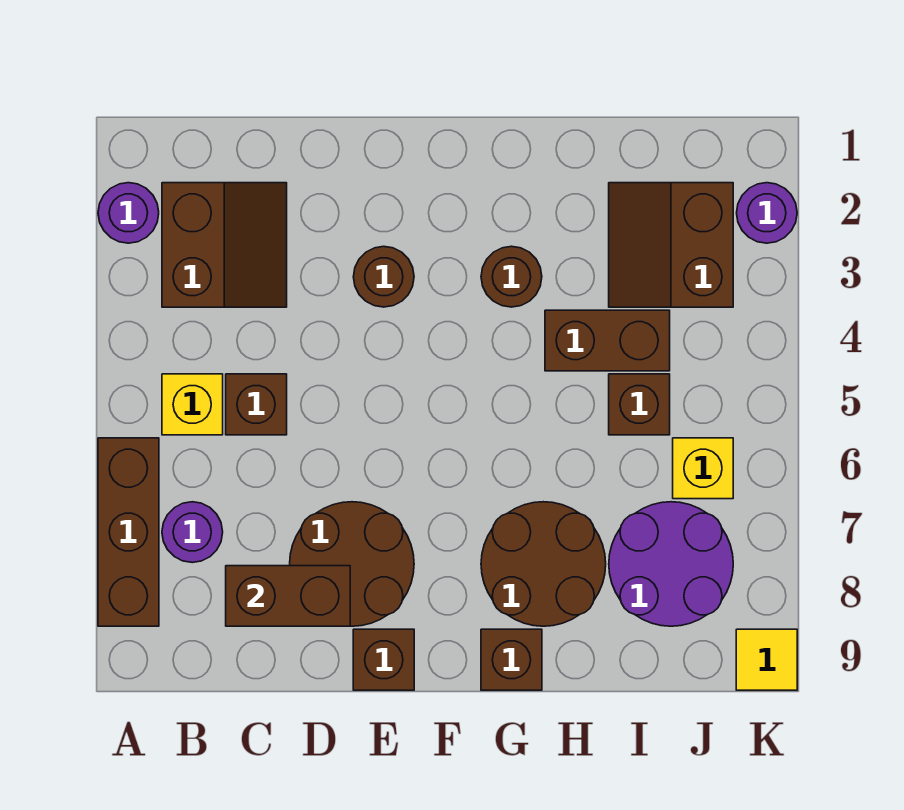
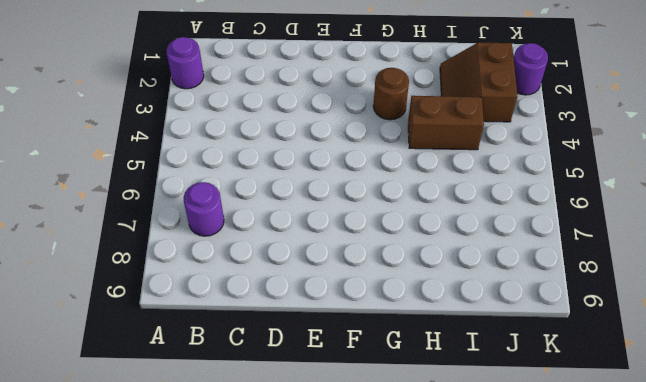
none -> brown 1x3 brick [98,438,159,626]
none -> brown 2x2 slope [162,183,287,307]
none -> yellow 1x1 brick [162,374,223,435]

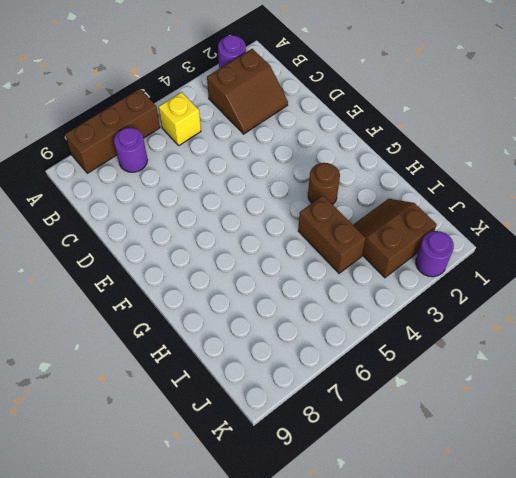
none -> brown 1x1 brick [226,374,287,435]
none -> brown 2x2 round brick [290,502,414,626]
none -> brown 1x1 round brick [353,246,414,307]

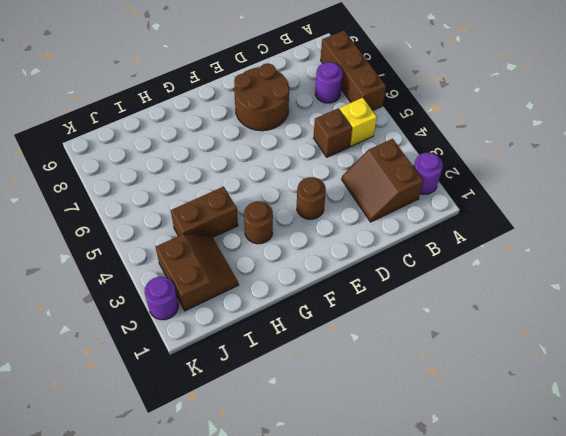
none -> brown 1x1 brick [353,629,414,690]
none -> brown 2x2 round brick [481,502,606,626]
none -> brown 1x1 brick [481,629,542,690]

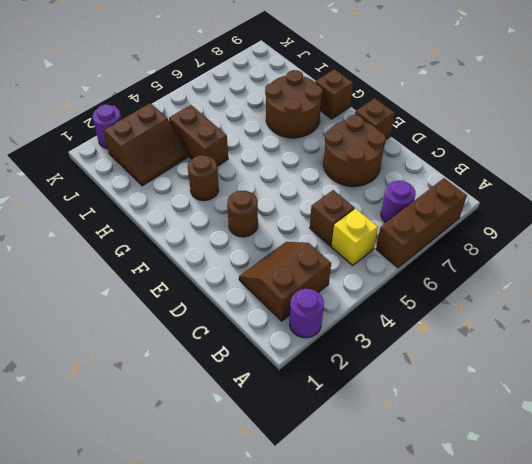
none -> brown 1x1 brick [609,374,670,435]
none -> purple 2x2 round brick [609,502,733,626]
none -> yellow 1x1 brick [673,438,733,499]

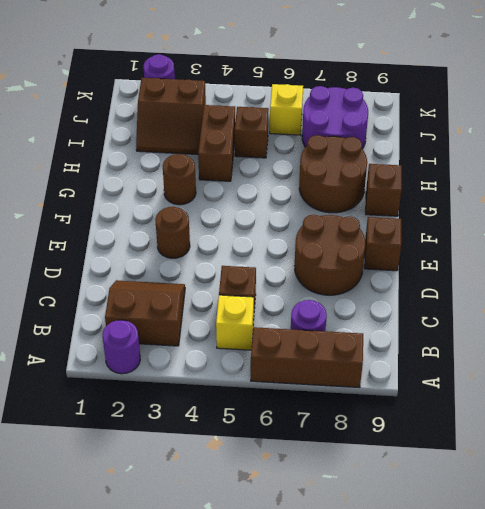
none -> yellow 1x1 tile [736,629,797,690]
none -> brown 1x2 brick [226,566,350,626]

